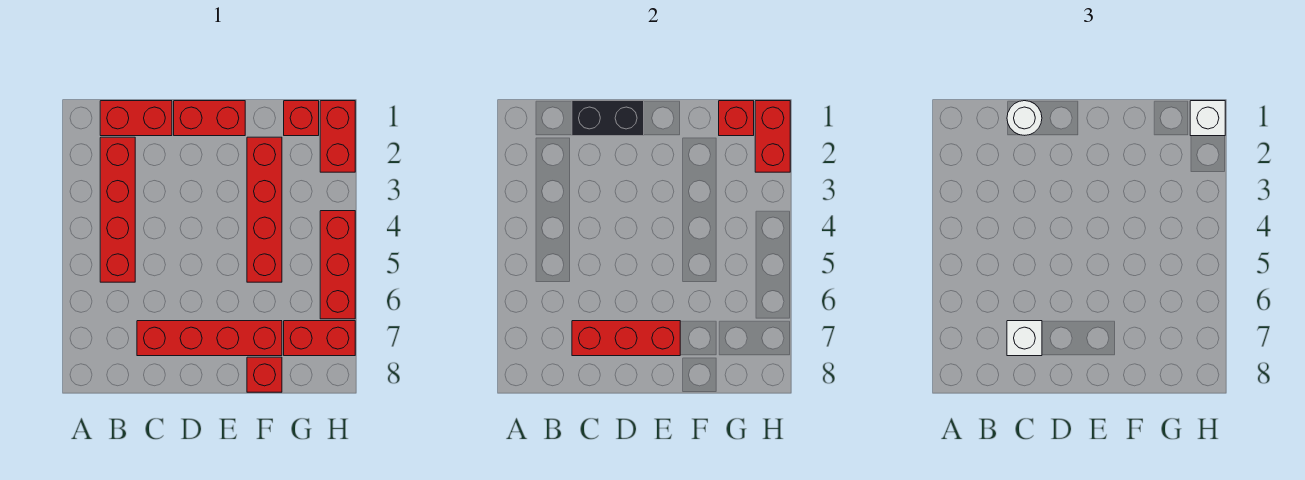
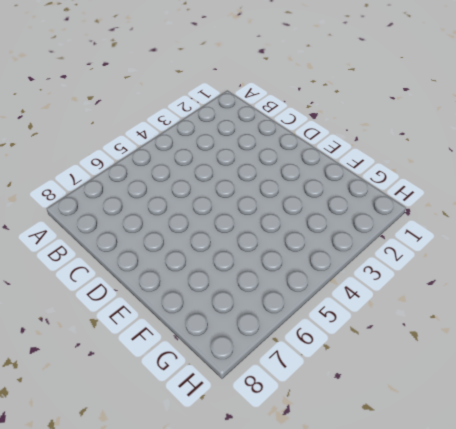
none -> red 1x2 brick [100,101,172,136]
none -> red 1x4 brick [100,137,135,282]
none -> red 1x4 brick [137,321,282,356]

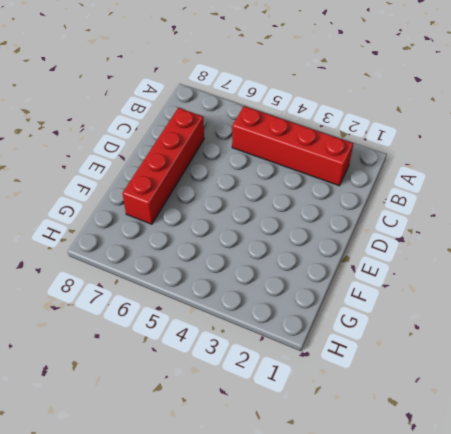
none -> red 1x2 brick [100,101,172,136]
none -> red 1x2 brick [174,101,245,136]
none -> red 1x4 brick [247,137,282,282]

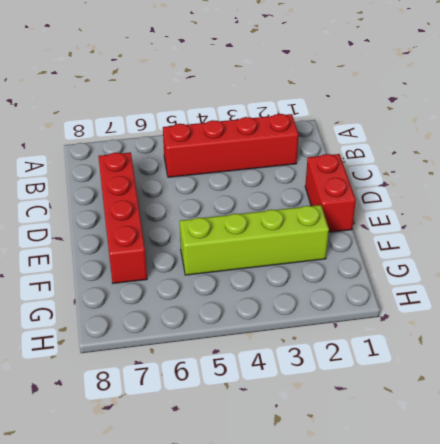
lime 1x4 brick [180,205,329,275] -> red 1x4 brick [247,137,282,282]
none -> red 1x2 brick [100,101,172,136]
none -> red 1x1 brick [247,357,282,392]
none -> red 1x1 brick [284,101,319,136]

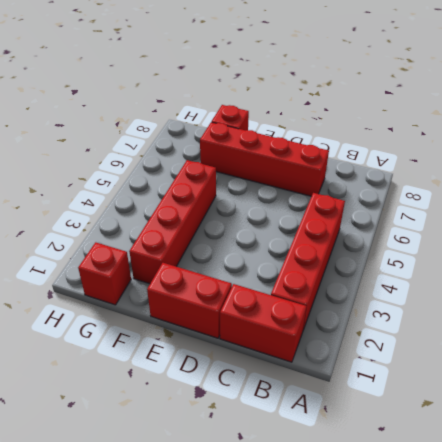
none -> red 1x2 brick [284,321,355,356]
none -> red 1x2 brick [320,101,355,172]
none -> red 1x3 brick [320,211,355,319]

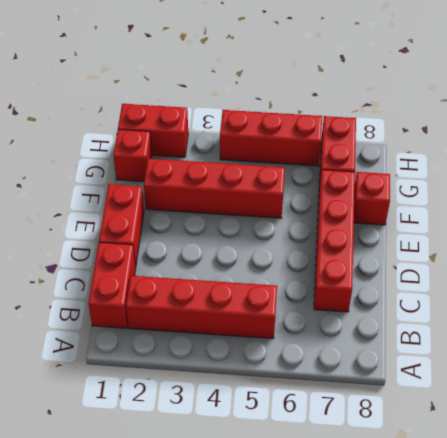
none -> black 1x2 brick [572,101,644,136]
none -> red 1x3 brick [572,321,680,356]
none -> red 1x1 brick [719,101,754,136]

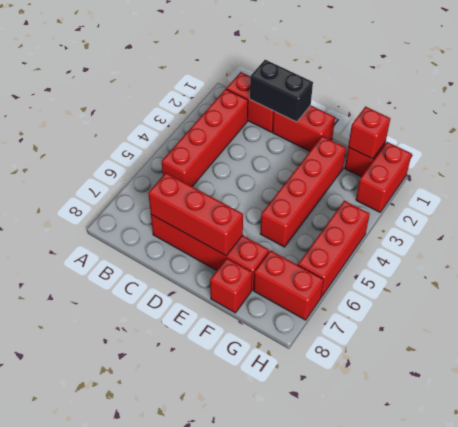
none -> red 1x2 brick [755,101,790,172]
none -> white 1x1 round brick [1007,101,1042,135]
none -> white 1x1 brick [1007,321,1042,356]

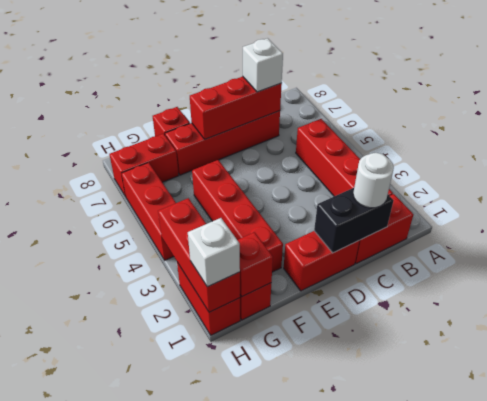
red 1x3 brick [158,198,240,312] -> red 1x2 brick [755,101,790,172]

